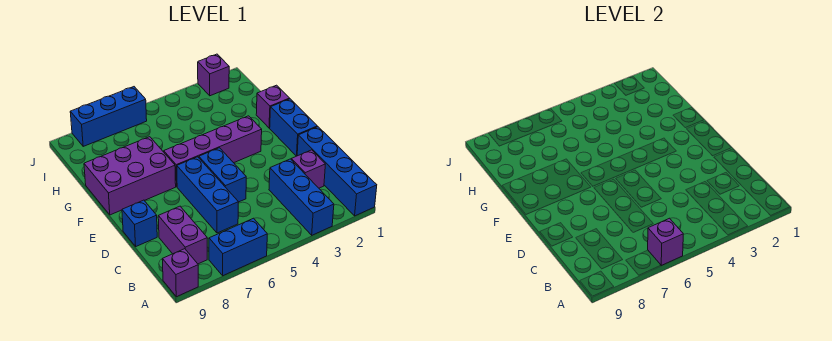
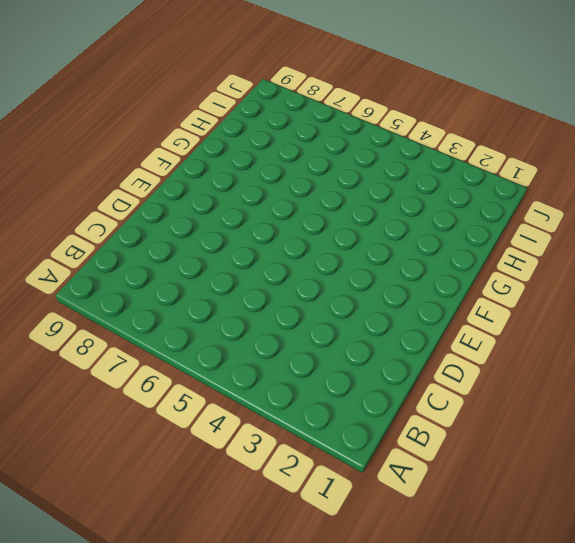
none -> blue 1x4 brick [297,127,377,216]
none -> blue 1x3 brick [269,159,334,235]
none -> blue 1x2 brick [209,218,267,276]

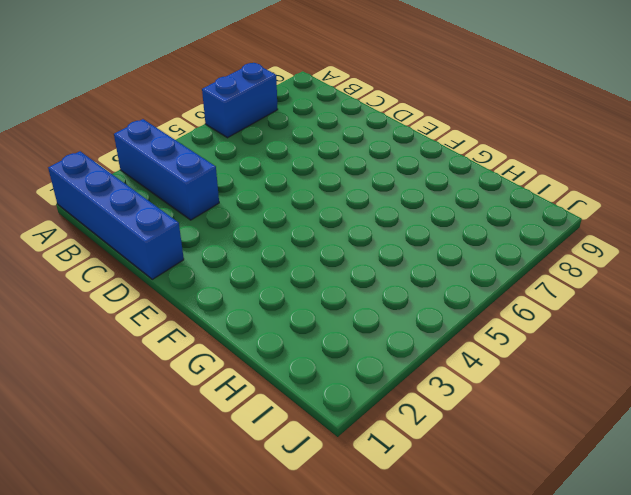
none -> purple 1x1 brick [162,249,198,297]
none -> purple 1x2 brick [158,206,207,264]
none -> purple 1x1 brick [291,150,325,188]

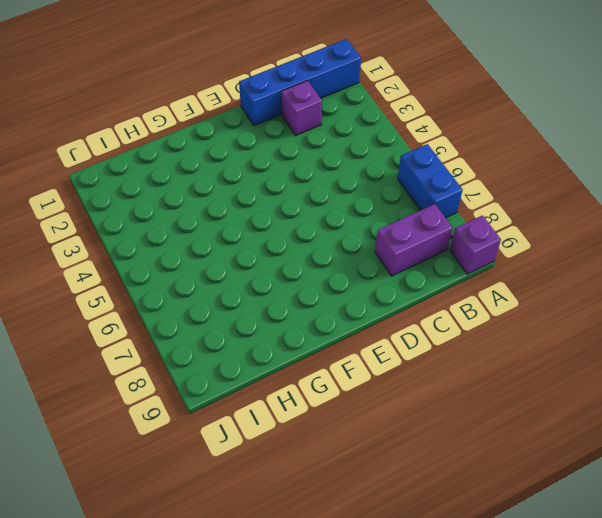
none -> blue 1x3 brick [269,159,334,235]
none -> blue 1x3 brick [177,157,238,233]
none -> blue 1x2 brick [199,148,246,202]

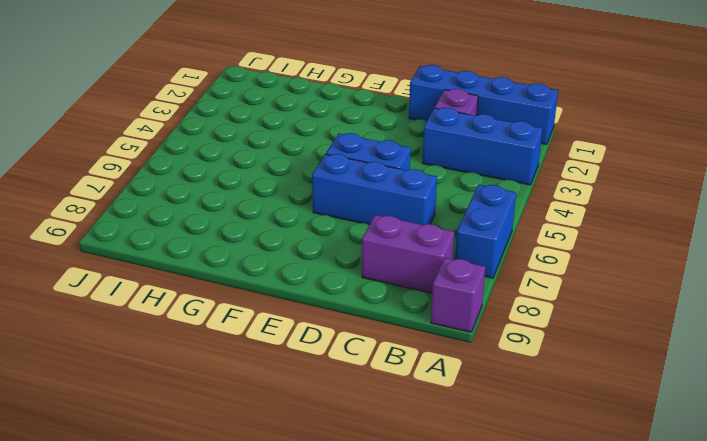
none -> blue 1x1 brick [122,200,157,246]
none -> blue 1x2 brick [270,99,317,156]
none -> purple 1x4 brick [164,116,262,187]

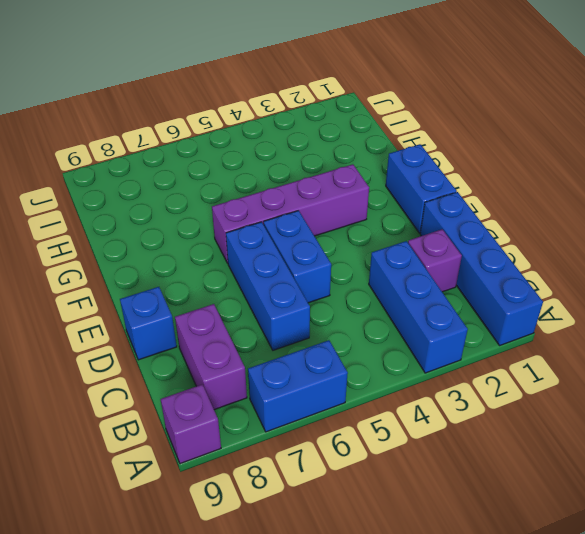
none -> purple 2x3 brick [84,137,176,215]
none -> purple 1x1 brick [256,85,290,128]
none -> purple 1x1 brick [198,54,229,96]

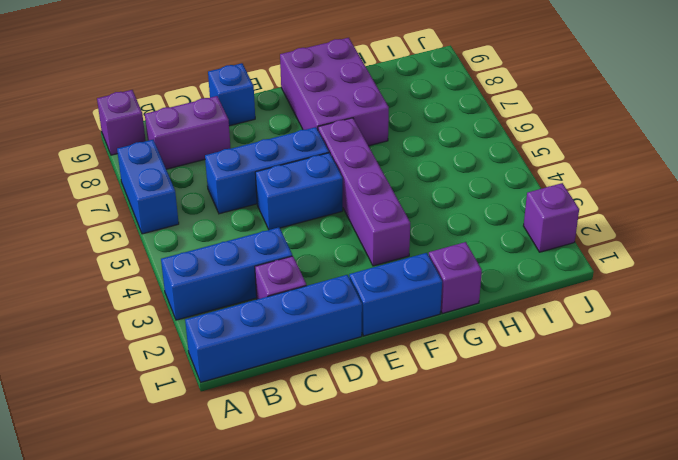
none -> blue 1x3 brick [70,87,147,146]
none -> purple 1x1 brick [648,218,683,265]

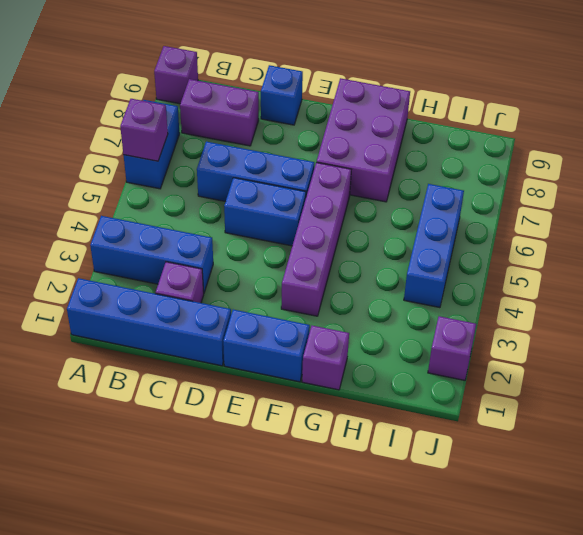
blue 1x3 brick [404,184,464,308] -> blue 1x3 brick moved to [70,87,147,146]

